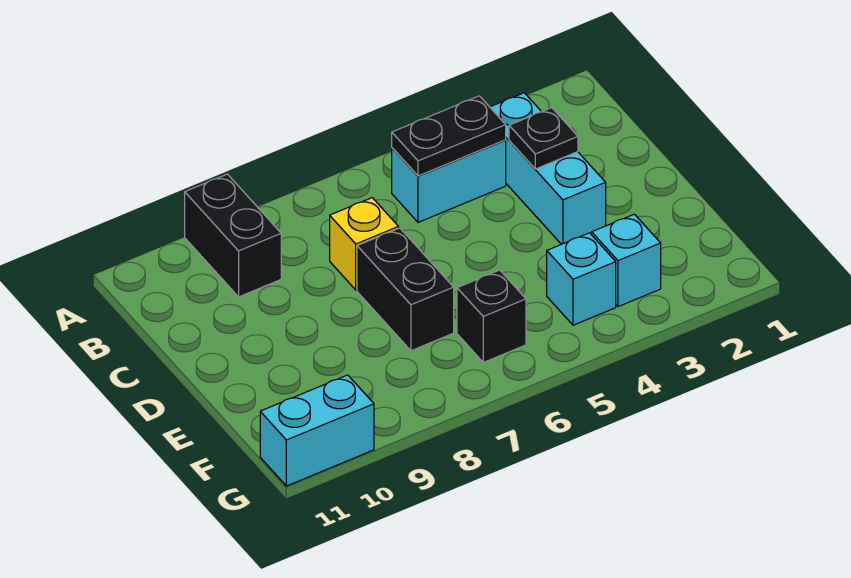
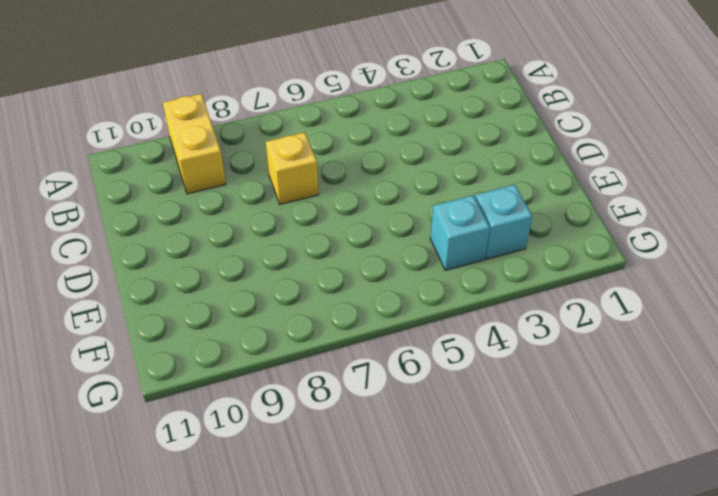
yellow 1x2 brick [163,94,226,194] -> black 1x2 brick [185,174,281,297]
none -> cyan 1x3 brick [490,93,606,244]
none -> cyan 1x2 brick [392,140,506,222]

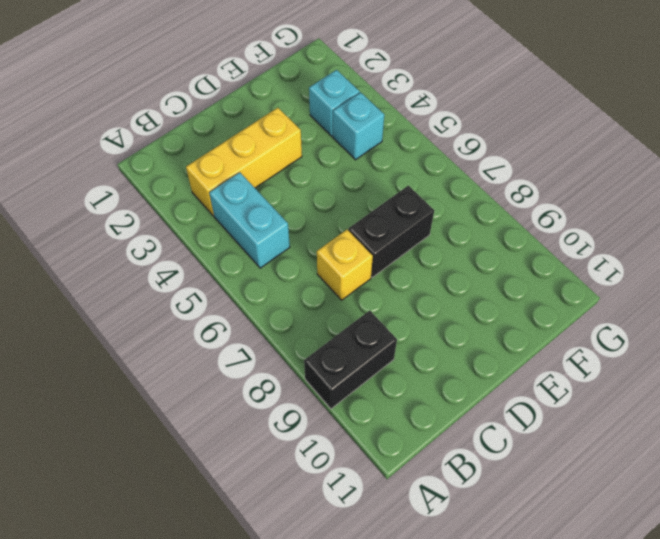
yellow 1x3 brick [186,108,302,216] -> cyan 1x3 brick [490,93,606,244]
none -> black 1x1 brick [457,270,526,362]
none -> cyan 1x2 brick [260,375,374,486]

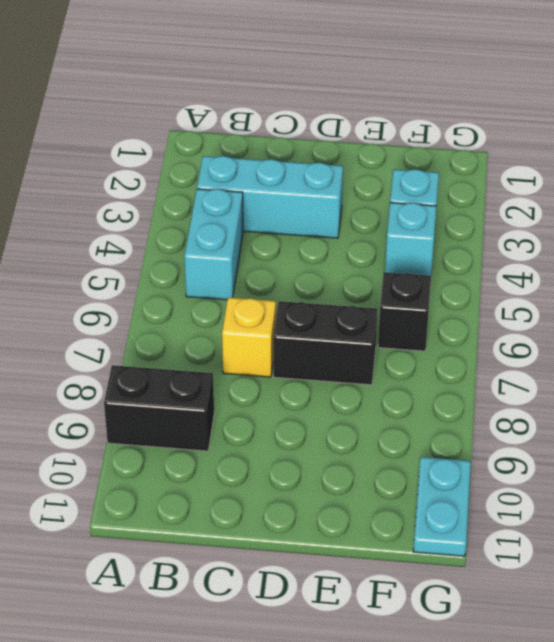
cyan 1x2 plate [413,457,471,556] -> cyan 1x2 brick [260,375,374,486]
none -> black 1x2 plate [392,96,506,176]
none -> black 1x1 plate [509,108,578,169]

